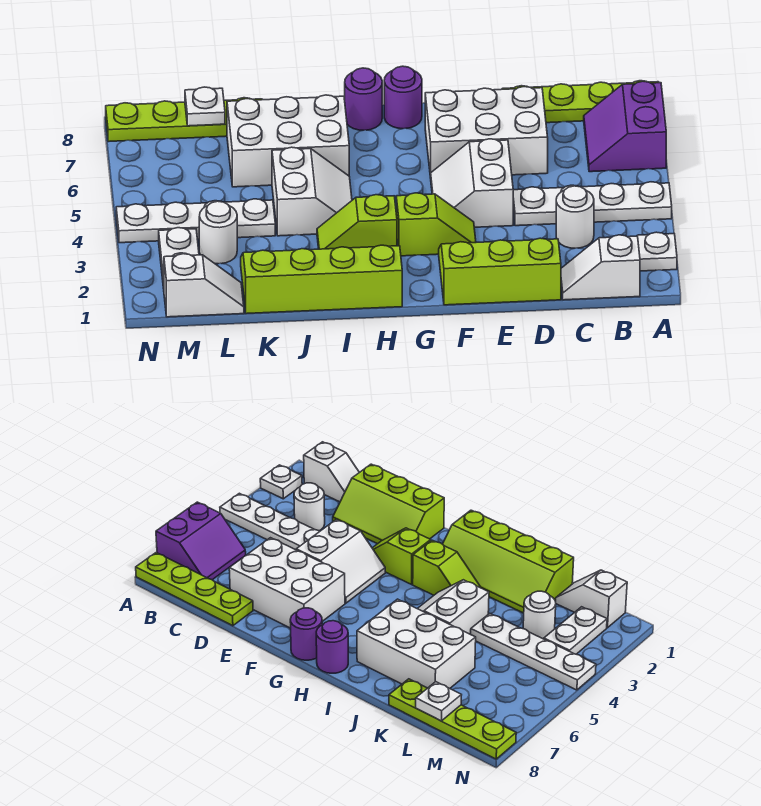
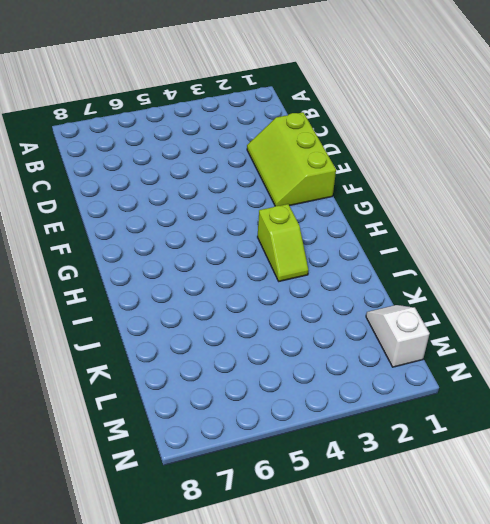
none -> white 1x1 plate [637,232,677,271]
none -> white 1x4 plate [513,182,672,226]
none -> purple 2x2 slope [584,81,666,172]

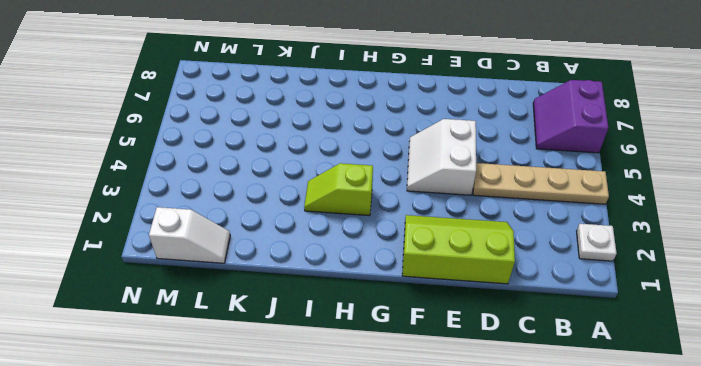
tan 1x4 plate [473,163,609,204] -> white 1x4 plate [513,182,672,226]
none -> lime 1x4 plate [502,81,659,123]
none -> white 1x2 slope [561,235,640,300]
none -> white 1x1 round brick [556,186,594,248]

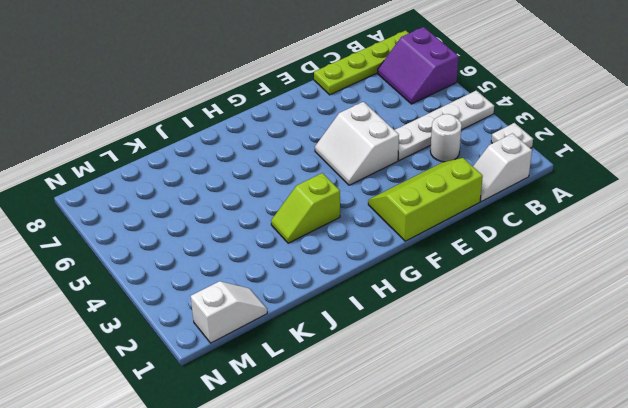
none -> white 2x3 brick [425,87,548,178]
none -> lime 1x2 slope [396,193,476,256]
none -> purple 1x1 round brick [384,66,422,129]

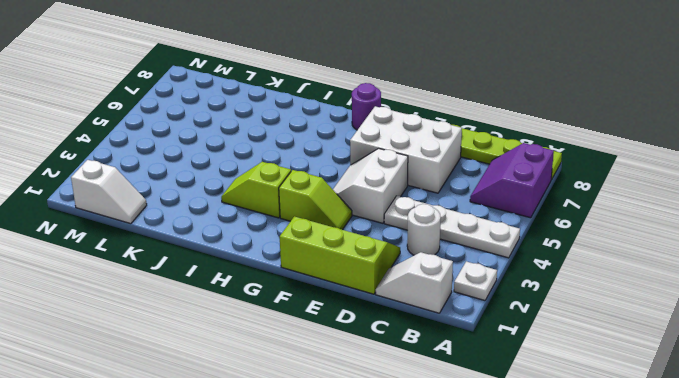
none -> lime 2x4 slope [241,245,402,314]
none -> purple 1x1 round brick [345,68,382,130]
none -> white 2x2 slope [272,147,352,236]

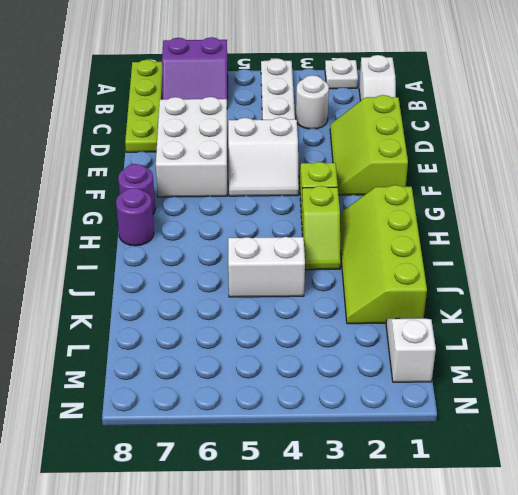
none -> white 2x3 brick [227,95,349,187]
none -> white 1x4 plate [116,199,275,243]
none -> lime 1x4 plate [106,98,262,142]

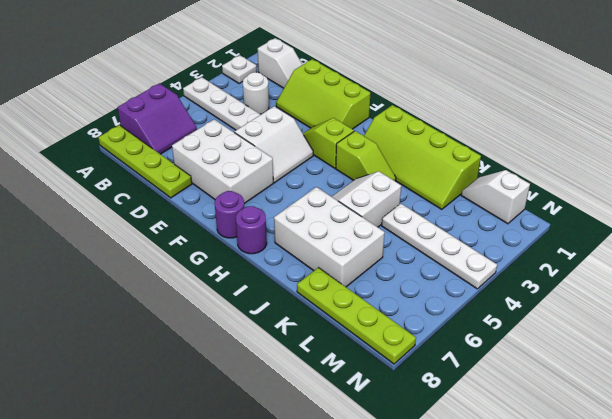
none -> white 1x1 round brick [199,201,237,264]
none -> white 1x2 plate [159,228,199,288]
none -> white 1x1 plate [185,87,225,126]

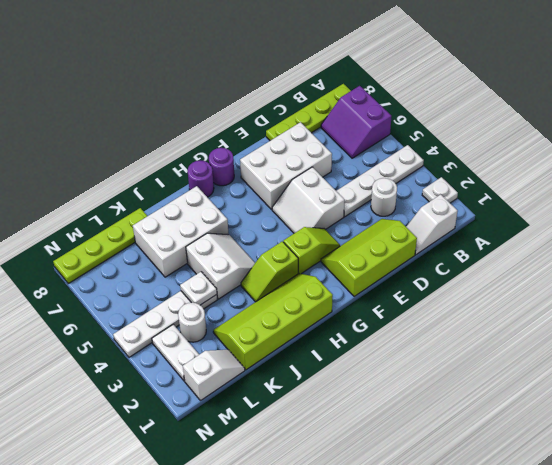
white 1x1 plate [180,272,217,305] -> white 1x1 plate moved to [185,87,225,126]

